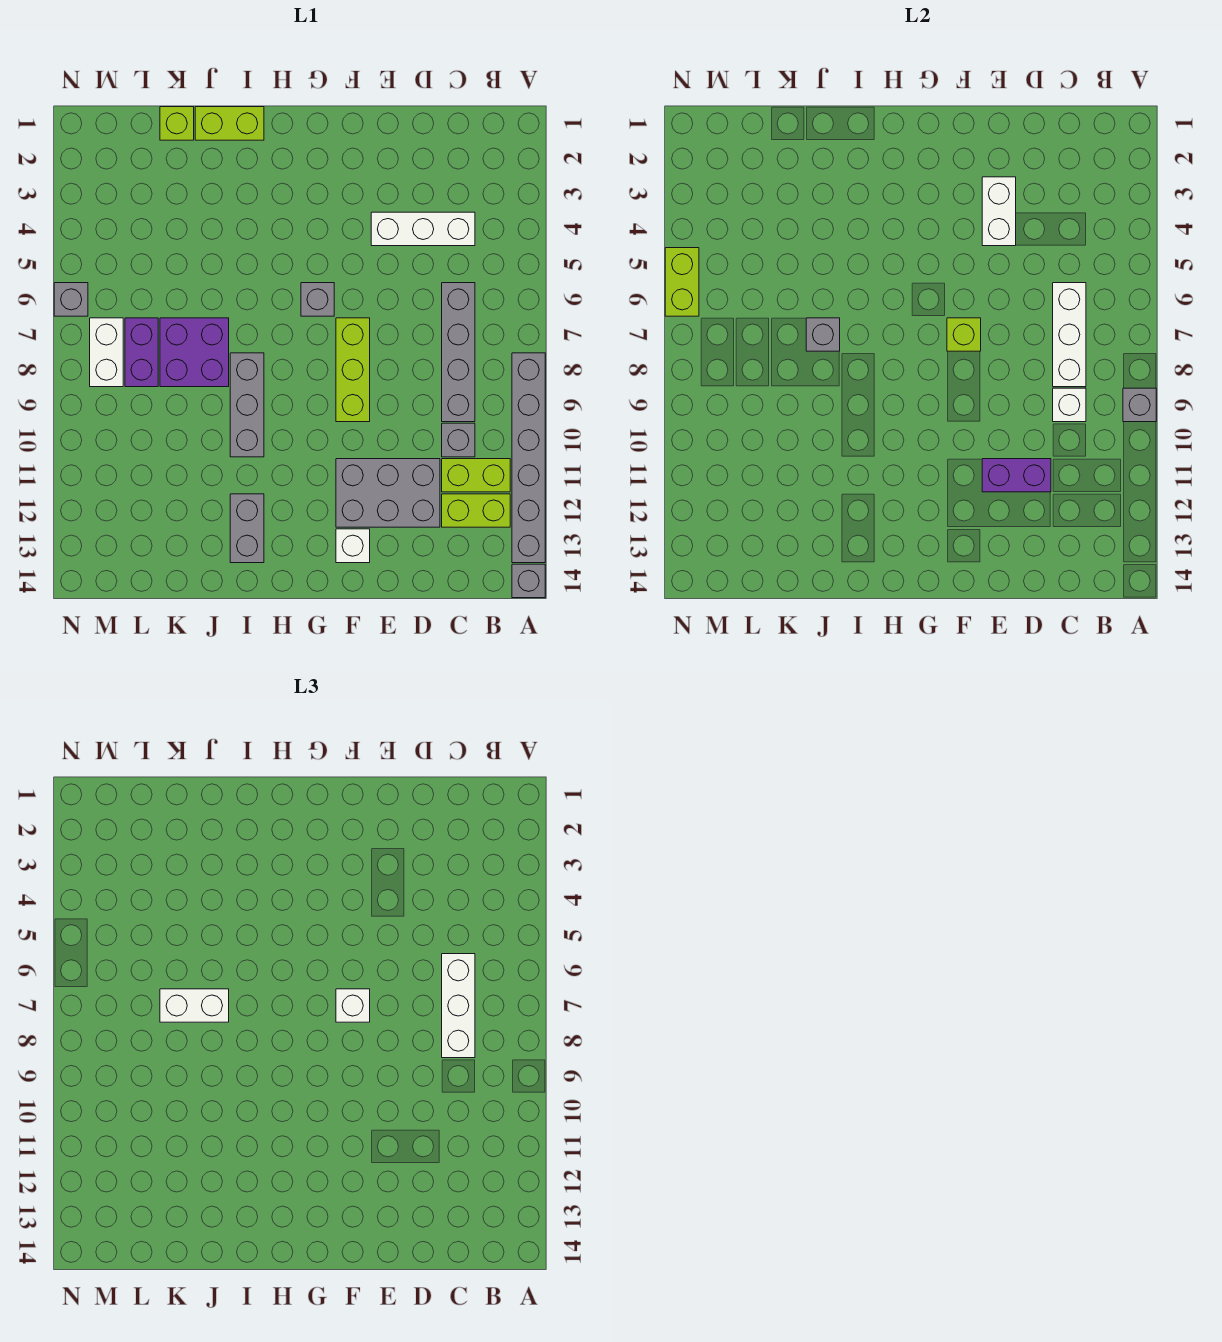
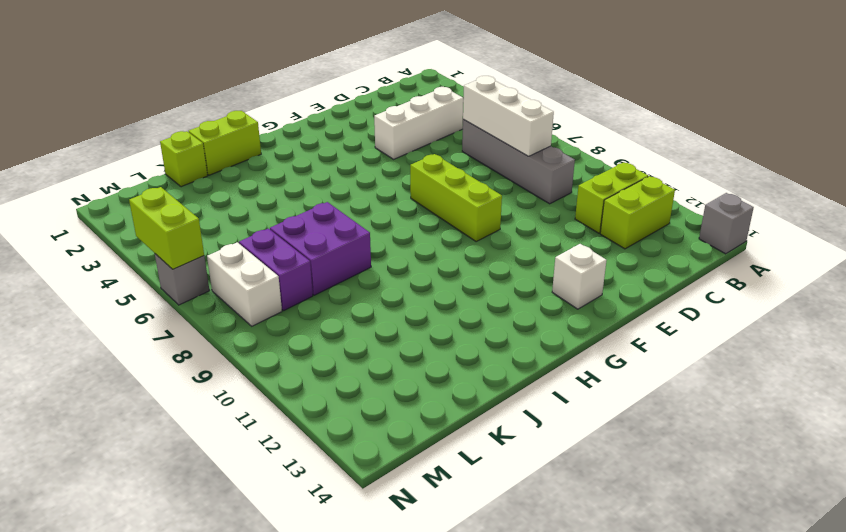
none -> grey 1x6 brick [512,353,545,563]
none -> grey 1x1 brick [442,423,475,457]
none -> grey 2x3 brick [336,459,440,527]
none -> grey 1x1 brick [301,283,334,316]

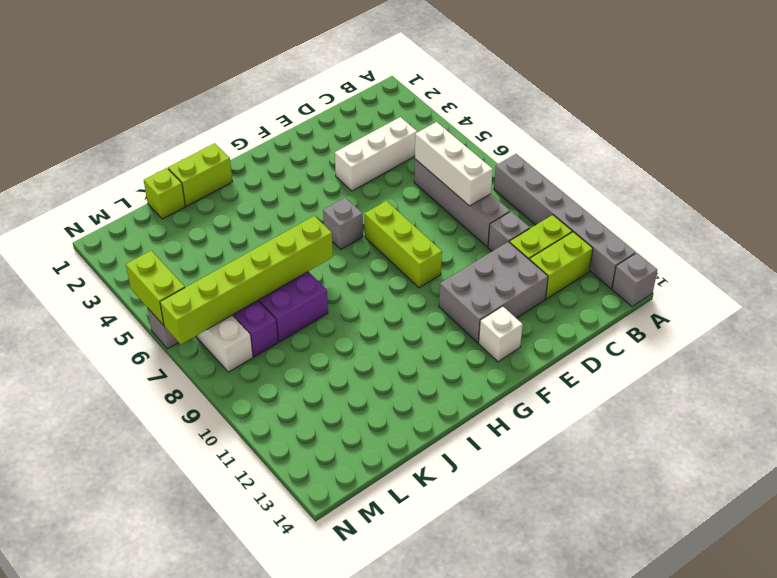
lime 1x6 brick [160,216,333,344] -> grey 1x1 brick [806,318,840,351]
none -> grey 1x3 brick [230,353,264,457]
none -> grey 1x2 brick [230,494,264,563]
none -> grey 1x1 brick [1123,388,1156,422]
none -> white 1x1 brick [1053,388,1086,422]

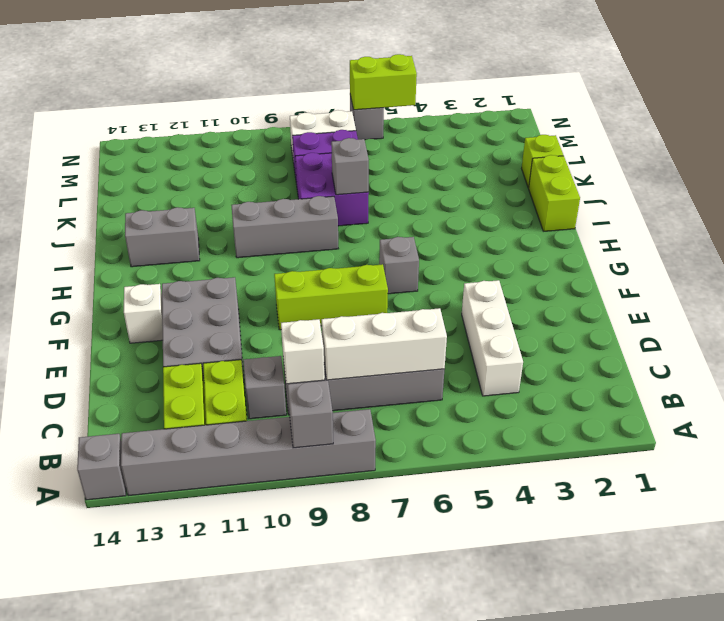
none -> purple 1x2 brick [982,459,1051,492]
none -> white 1x2 brick [982,177,1016,246]
none -> lime 1x1 brick [947,318,981,351]
none -> white 1x3 brick [442,954,475,1058]

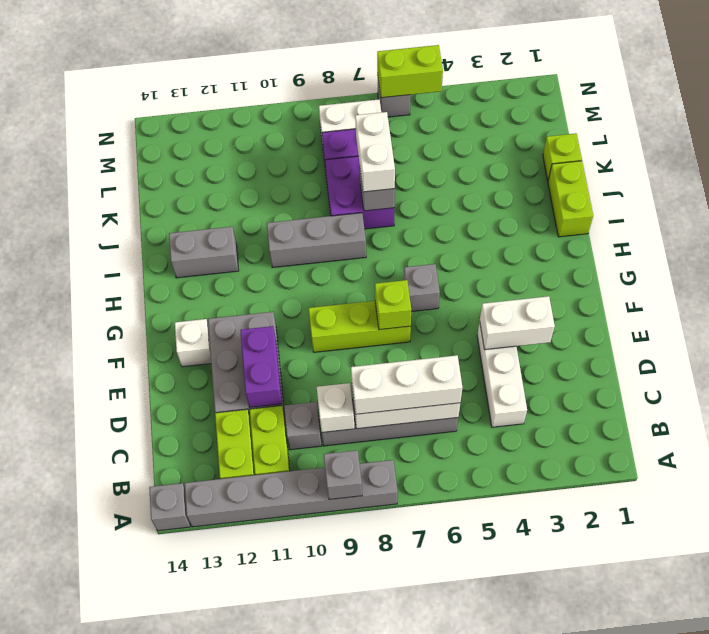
none -> white 1x1 brick [336,989,370,1022]

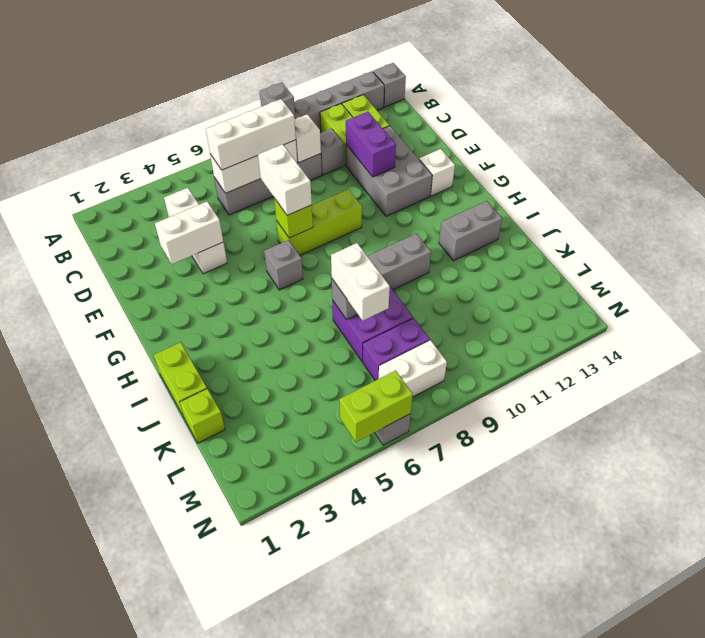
white 1x2 brick [258,144,312,215] -> white 1x1 brick [336,989,370,1022]

